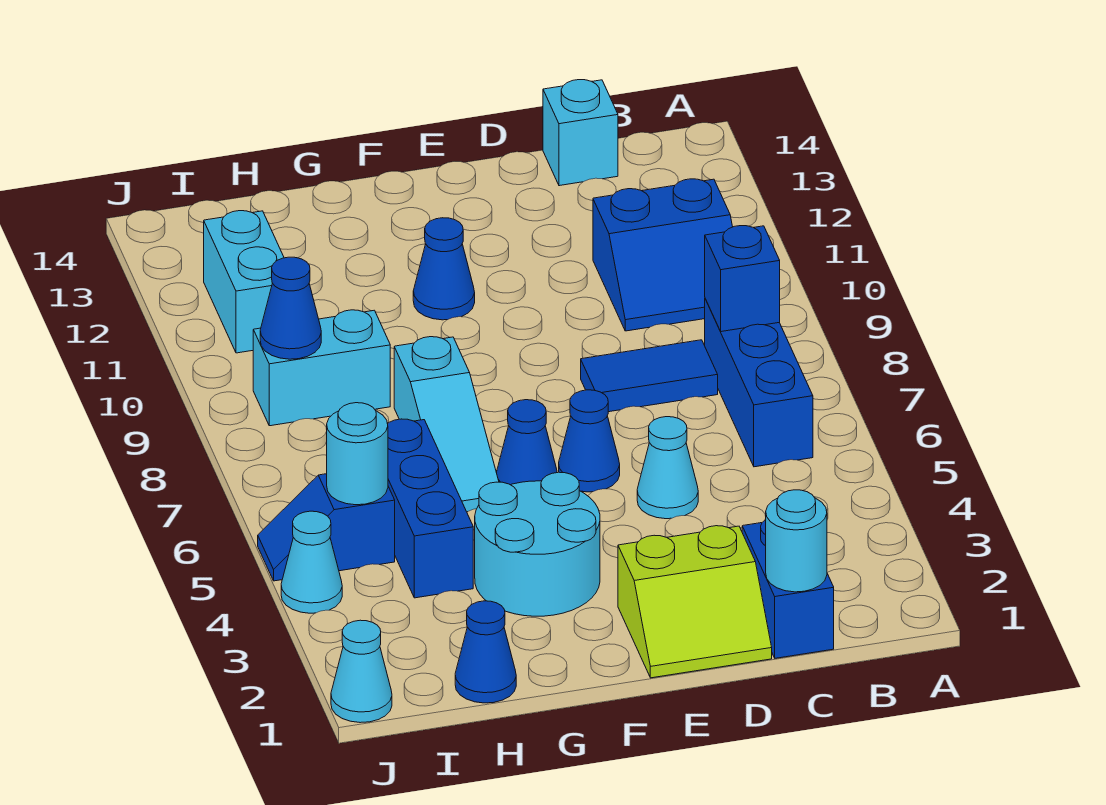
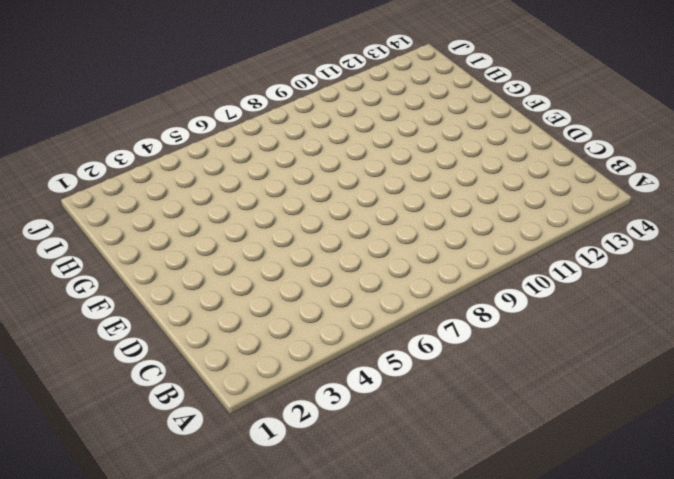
none -> blue 1x3 brick [705,299,813,467]
none -> blue 2x2 slope [593,179,733,331]
none -> blue 1x2 brick [742,520,834,658]

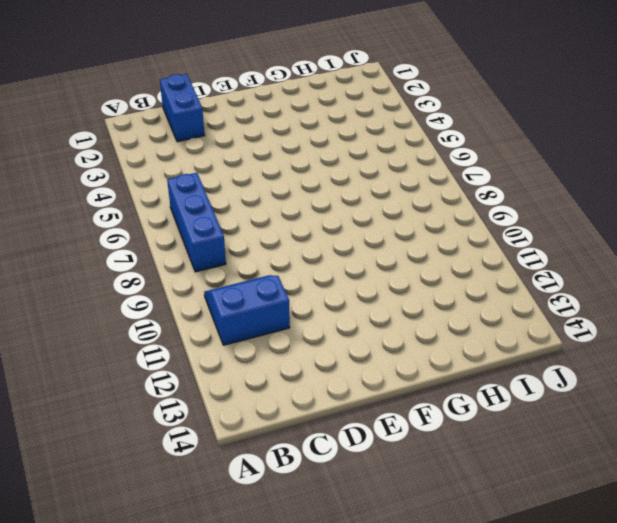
none -> blue 1x2 tile [581,340,718,412]
none -> cyan 1x1 brick [543,80,618,186]
none -> lime 2x2 slope [618,526,772,678]

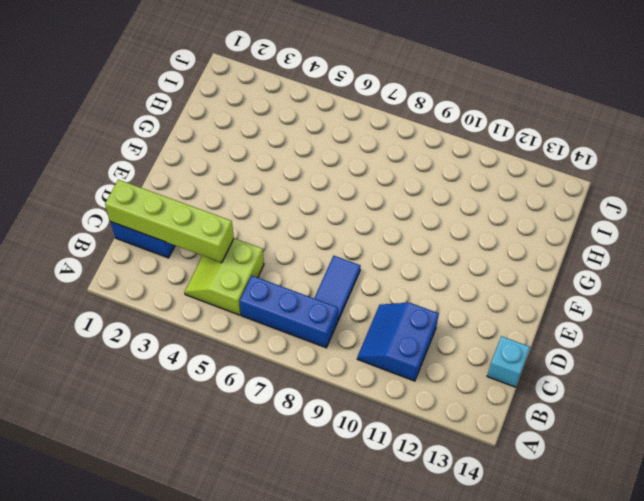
lime 2x2 slope [185,239,264,315] -> lime 2x2 slope moved to [618,526,772,678]
lime 1x4 brick [105,180,234,263] -> cyan 1x1 round brick [766,490,827,592]
none -> cyan 1x1 cone [637,417,698,519]
none -> blue 1x1 cone [559,390,620,492]
none -> cyan 2x2 round brick [475,472,600,616]

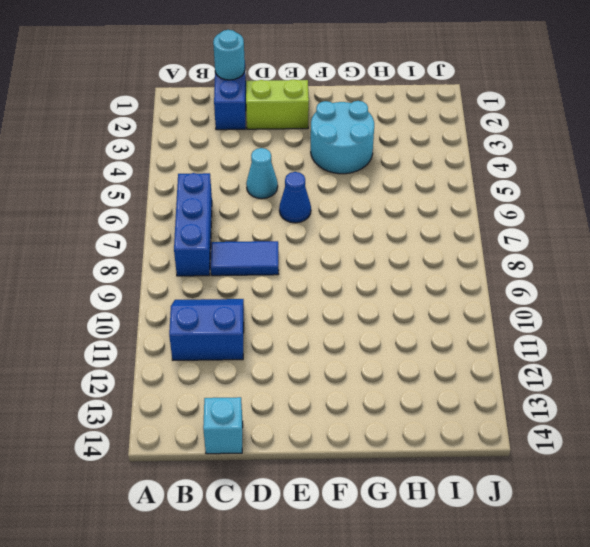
none -> blue 1x1 cone [496,400,557,485]
none -> blue 1x1 cone [413,218,475,320]
none -> cyan 1x3 slope [394,337,499,512]

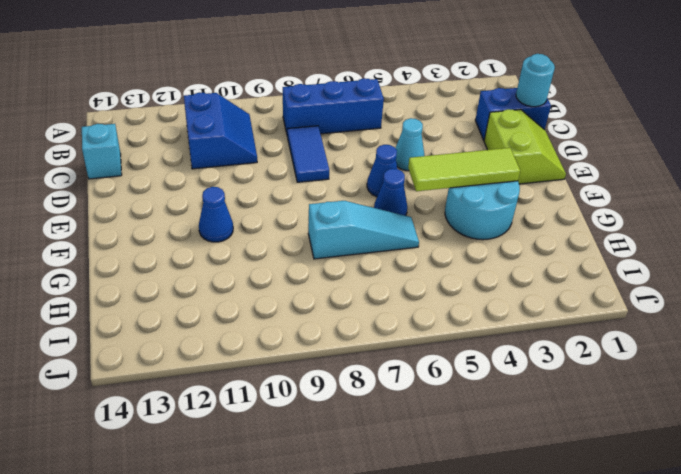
lime 1x3 tile [408,148,520,191] -> none
none -> blue 1x1 cone [455,601,516,703]
none -> blue 1x3 brick [388,419,473,598]
none -> cyan 1x2 brick [253,310,390,426]

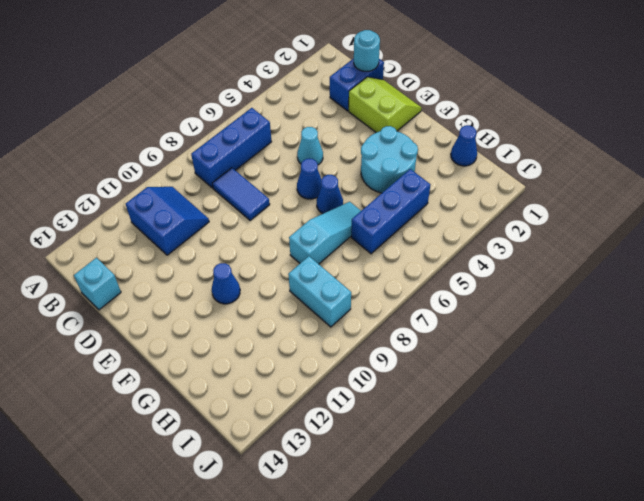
none -> blue 1x2 slope [258,474,395,581]
none -> cyan 1x2 brick [204,211,284,353]
none -> cyan 1x1 cone [331,620,392,723]

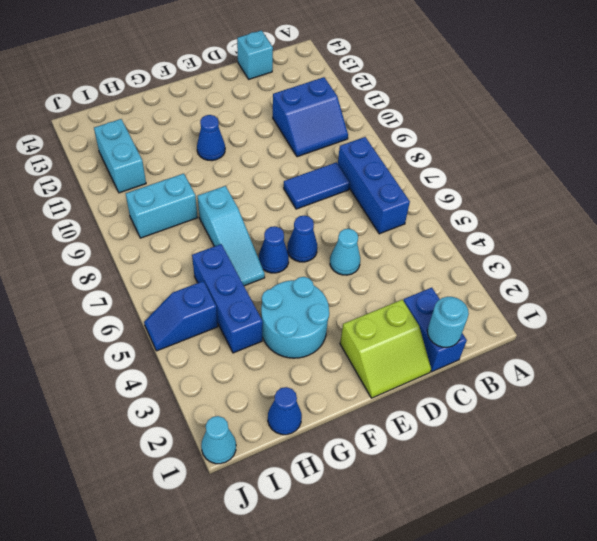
none -> cyan 1x1 cone [281,511,342,613]
none -> blue 1x1 brick [705,226,780,332]
none -> cyan 1x1 round brick [327,403,388,505]

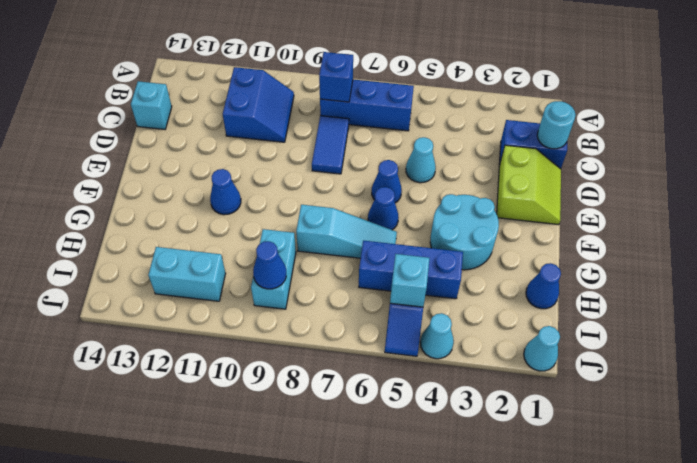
cyan 1x1 brick [390,254,429,307] -> cyan 1x1 round brick [327,403,388,505]

